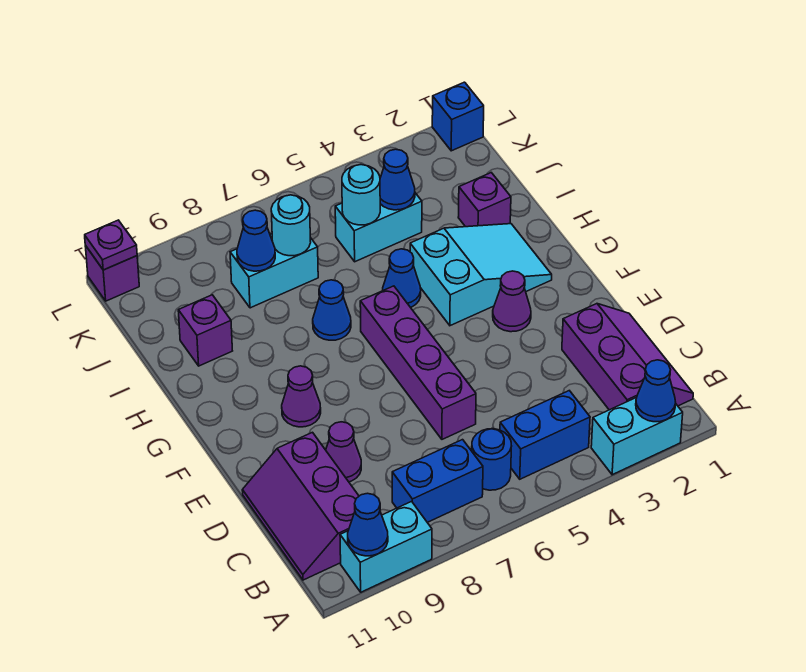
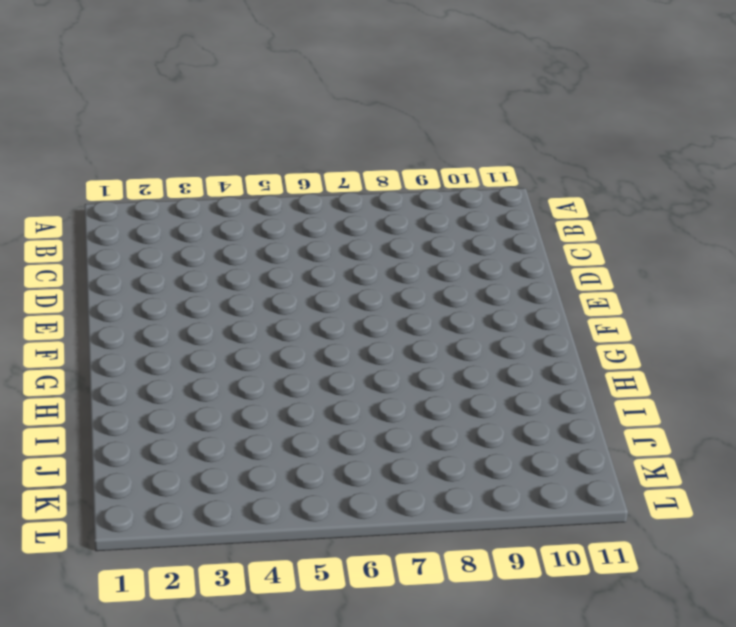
none -> cyan 1x2 brick [591,397,683,475]
none -> cyan 1x2 brick [340,502,432,592]
none -> purple 2x3 slope [562,304,693,410]

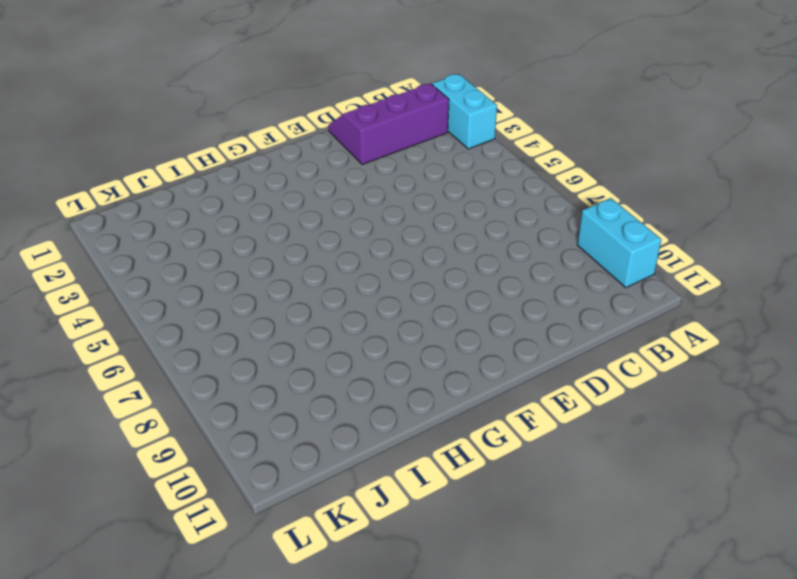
none -> blue 1x2 brick [500,391,590,479]
none -> blue 1x1 round brick [472,429,511,490]
none -> blue 1x2 brick [392,440,483,522]

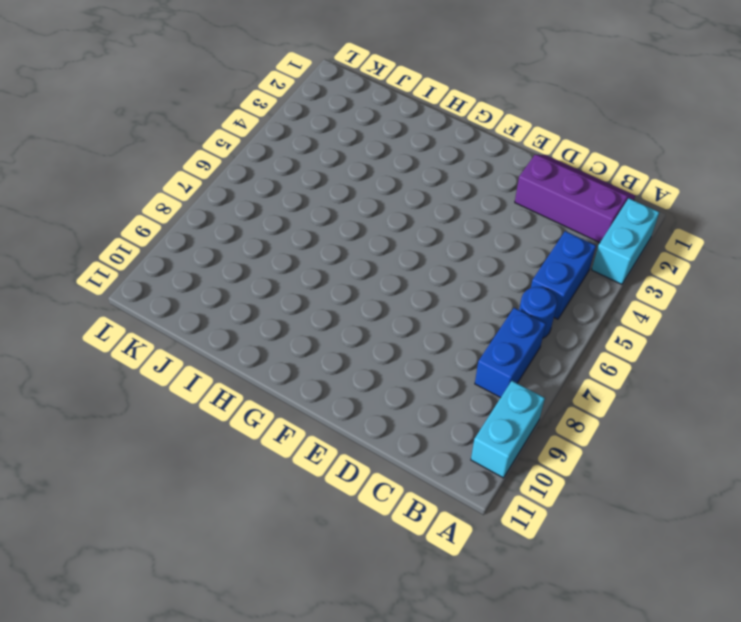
none -> purple 2x3 slope [242,432,359,580]
none -> purple 1x4 brick [360,286,476,439]
none -> purple 1x1 cone [326,422,361,482]

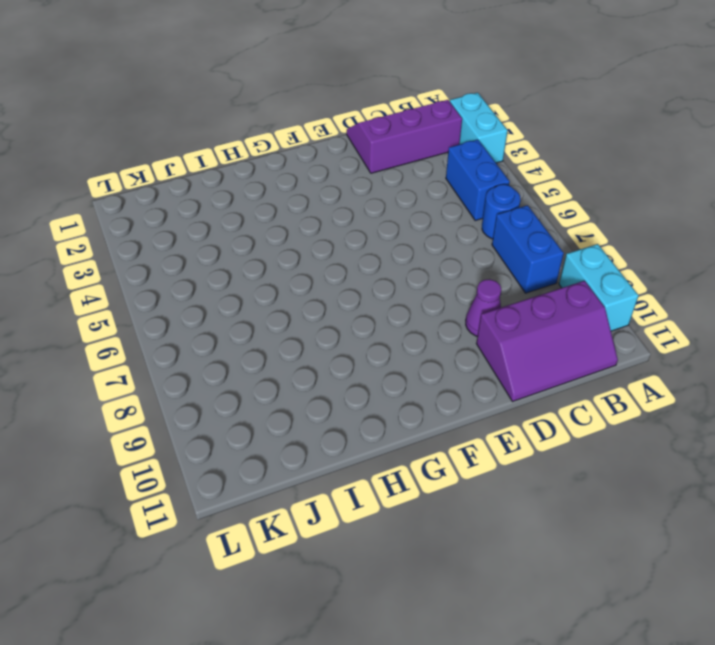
none -> purple 1x4 brick [360,286,476,439]
none -> purple 1x1 cone [493,271,531,332]
none -> purple 1x1 cone [282,366,321,427]

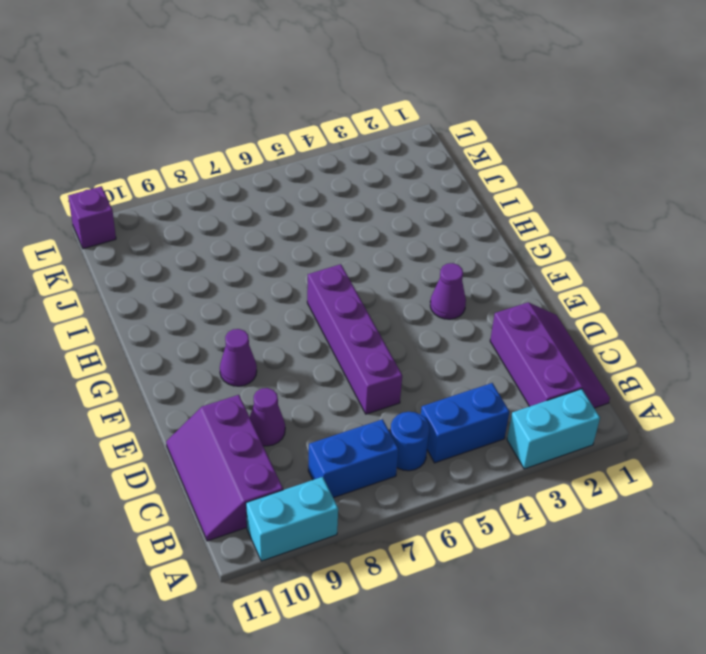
none -> cyan 2x3 slope [410,224,552,326]
none -> blue 1x1 cone [383,249,421,307]
none -> blue 1x1 cone [313,280,351,340]

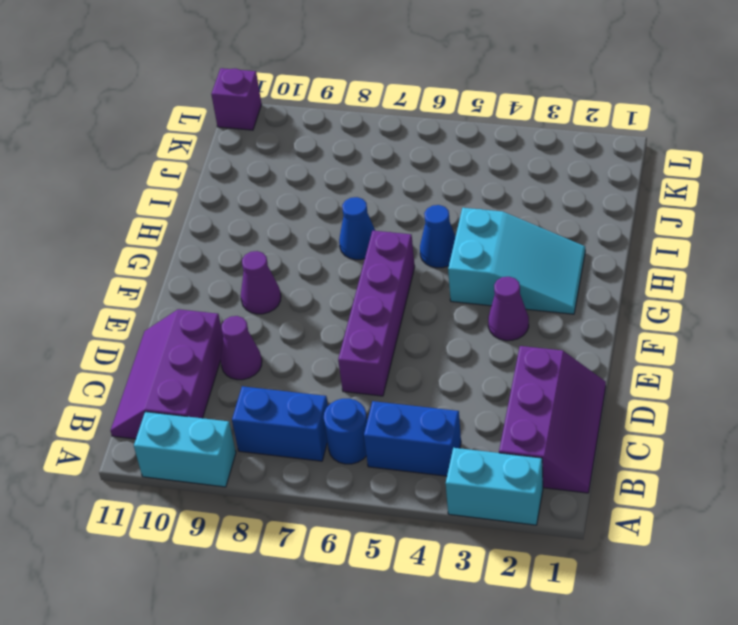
none -> purple 1x1 brick [458,173,511,227]
none -> purple 1x1 brick [178,295,232,366]
none -> cyan 1x2 brick [335,193,422,262]

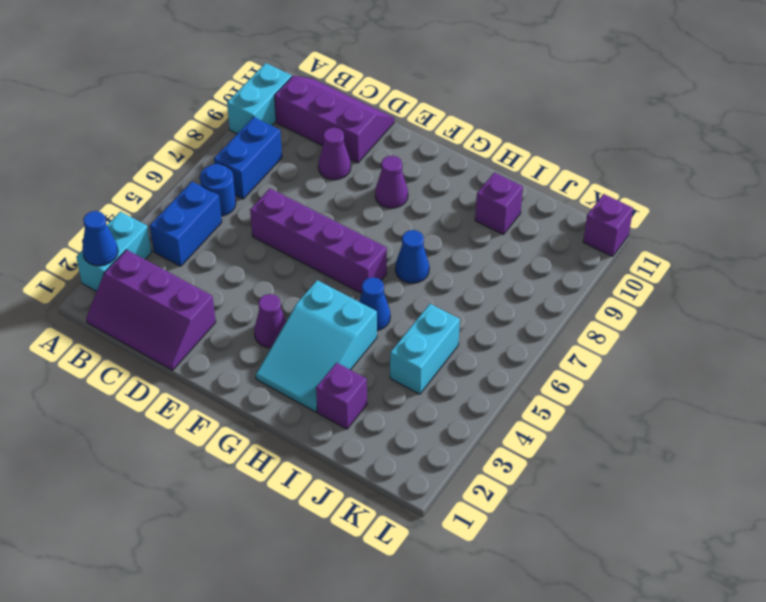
none -> cyan 1x2 brick [230,234,318,308]
none -> blue 1x1 brick [432,82,484,151]
none -> blue 1x1 cone [348,493,388,556]

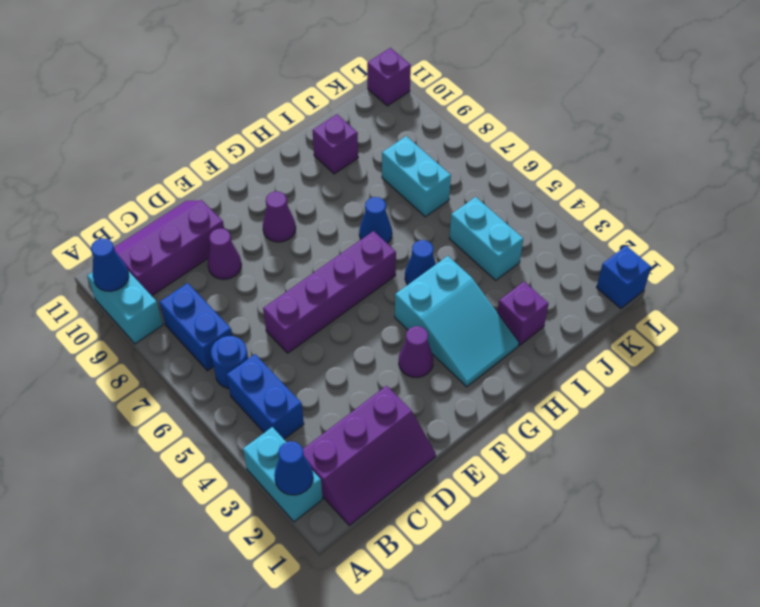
none -> blue 1x1 cone [380,149,415,210]
none -> cyan 1x1 round brick [342,165,380,225]
none -> cyan 1x1 round brick [271,195,311,256]

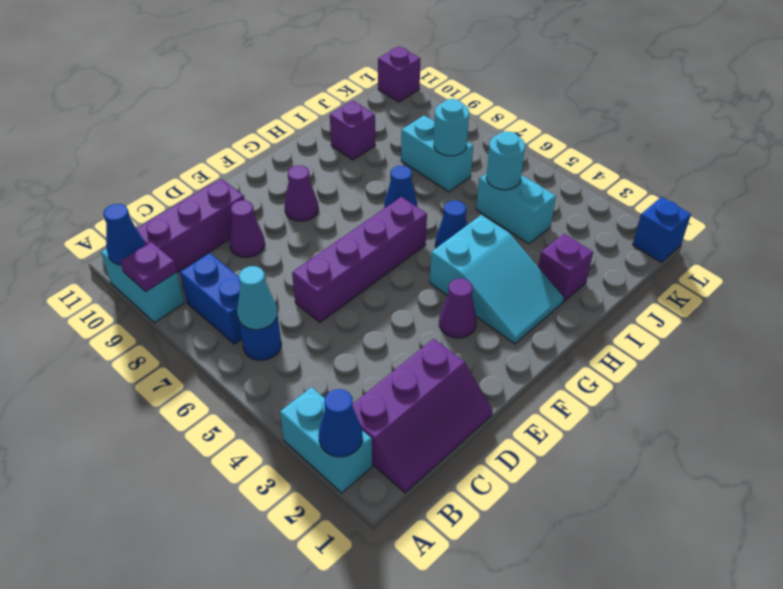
purple 1x1 plate [120,242,177,291] -> purple 1x1 plate moved to [85,220,137,270]
cyan 1x1 cone [237,266,277,330] -> none
none -> blue 1x2 brick [500,391,590,479]
none -> blue 1x1 cone [380,149,415,210]
none -> blue 1x1 cone [237,210,275,271]

